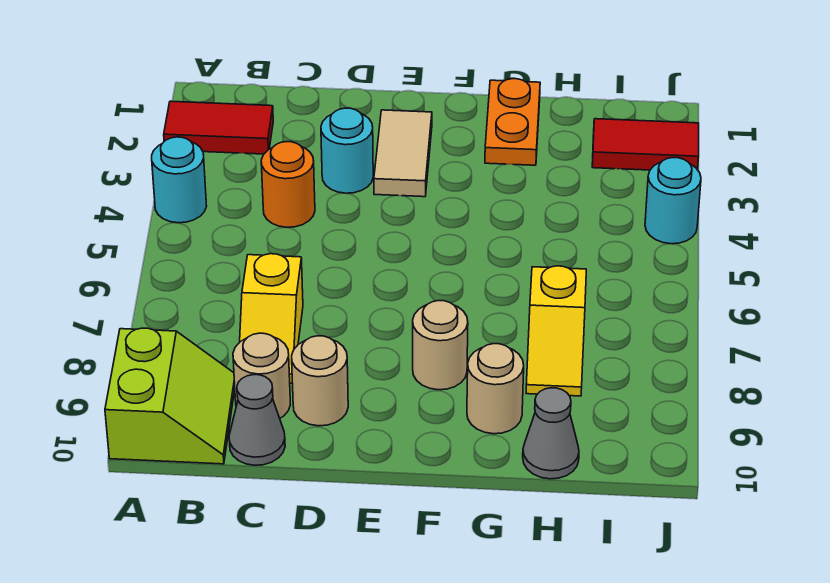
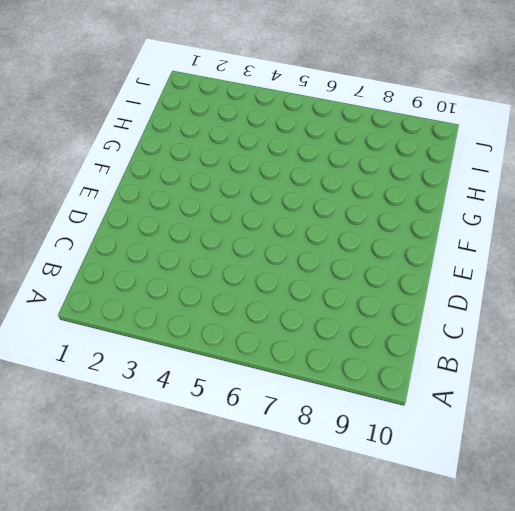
none -> red 1x2 tile [164,101,273,154]
none -> cyan 1x1 round brick [152,137,207,223]
none -> lime 2x2 slope [105,328,235,464]

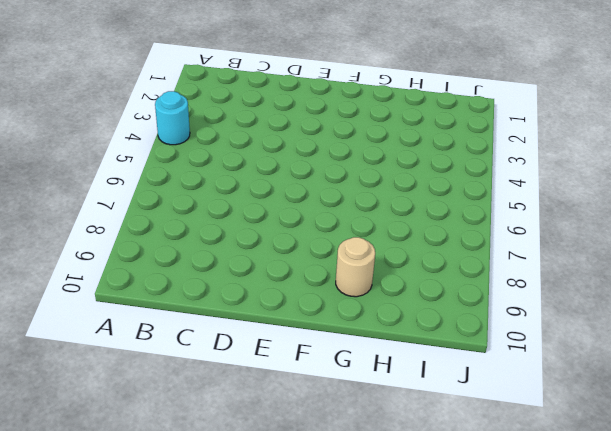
none -> red 1x2 tile [164,101,273,154]
none -> lime 2x2 slope [105,328,235,464]
none -> orange 1x1 round brick [261,142,315,227]

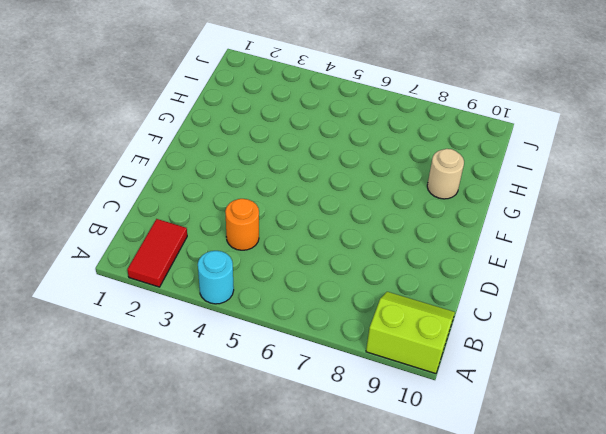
none -> yellow 1x2 slope [240,254,303,383]
none -> tan 1x1 round brick [233,333,290,418]
none -> grey 1x1 cone [229,375,285,465]

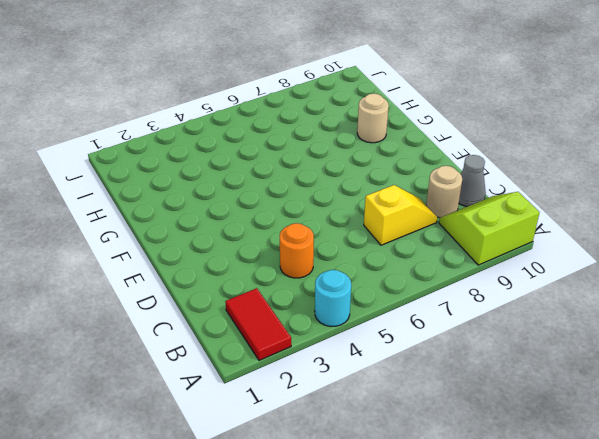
none -> cyan 1x1 round brick [321,108,373,193]
none -> tan 1x1 round brick [292,336,348,426]
none -> tan 1x2 tile [374,110,432,197]

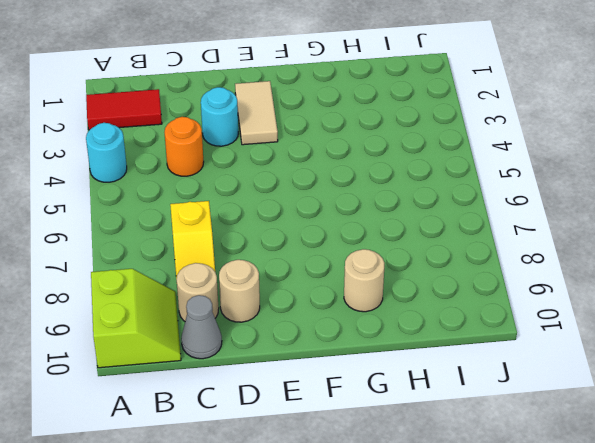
none -> tan 1x1 round brick [413,301,468,390]
none -> orange 1x2 plate [485,79,540,165]
none -> yellow 1x2 slope [526,266,586,396]

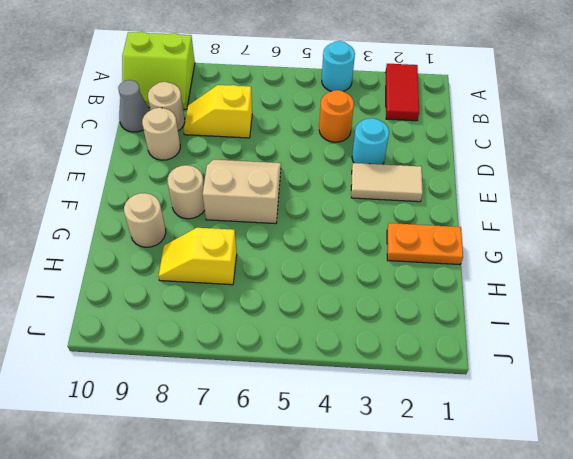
tan 2x2 slope [203,160,281,224] -> none
none -> grey 1x1 cone [523,388,579,479]
none -> red 1x2 tile [592,119,699,170]
none -> cyan 1x1 round brick [645,158,701,244]

